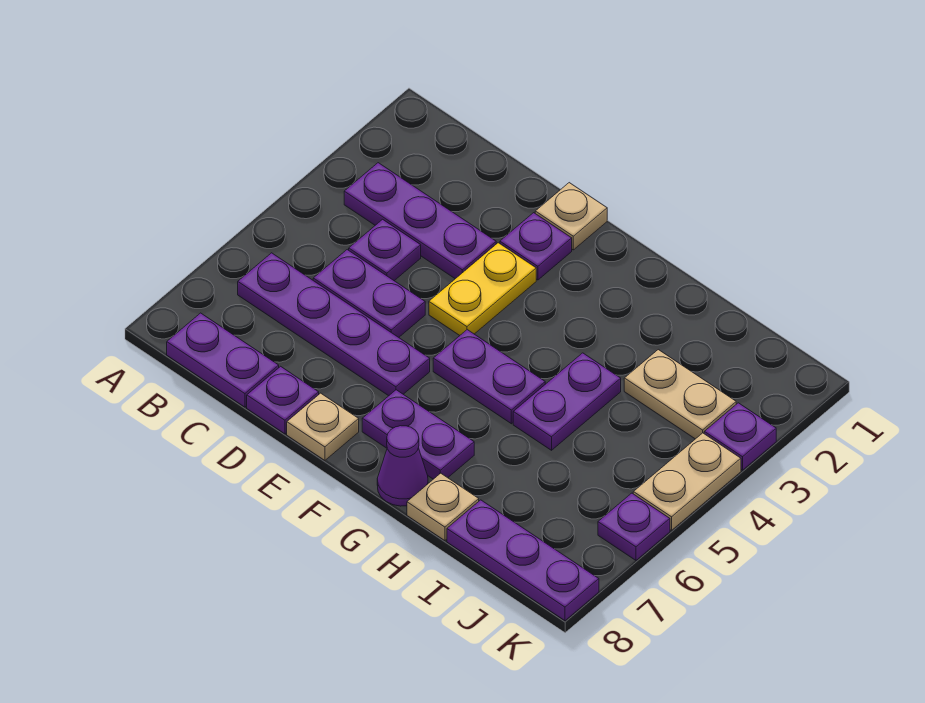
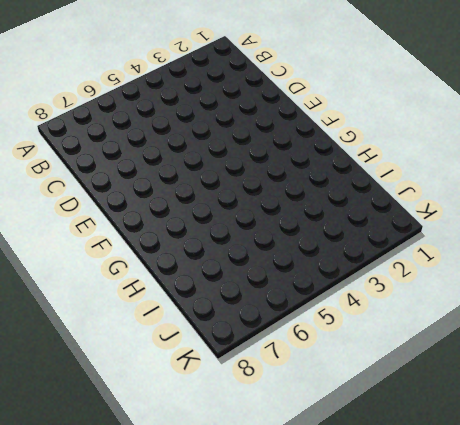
none -> purple 1x3 plate [344,163,496,279]
none -> purple 1x4 plate [238,253,430,396]
none -> purple 1x2 plate [167,313,279,407]

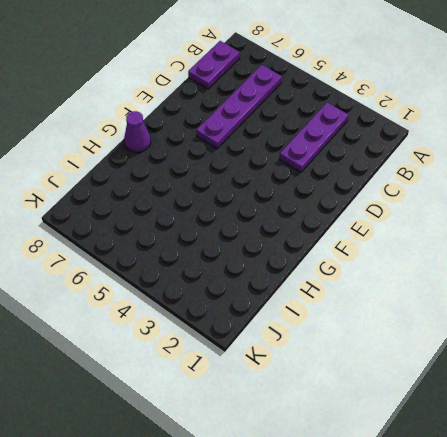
none -> purple 1x1 plate [349,219,421,281]
none -> purple 1x2 plate [313,250,425,337]
none -> purple 1x1 plate [247,366,319,434]

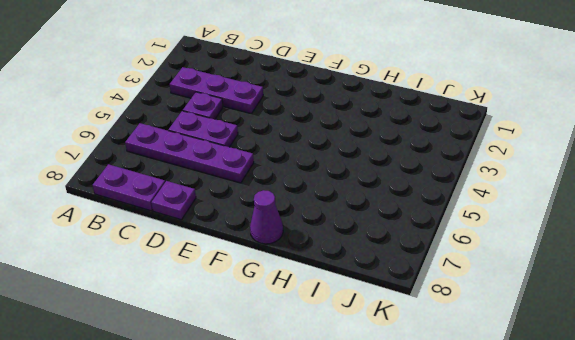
none -> tan 1x1 plate [535,183,607,250]
none -> purple 1x1 plate [500,213,572,280]
none -> yellow 1x2 plate [429,243,536,335]

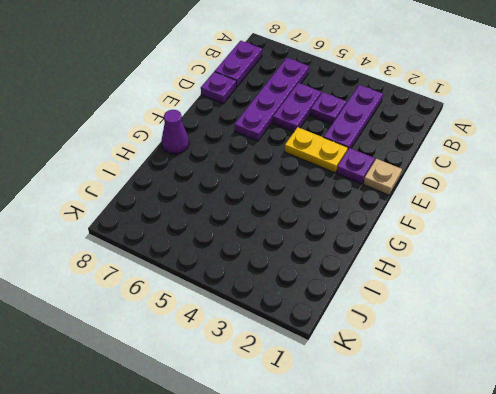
none -> tan 1x1 plate [287,393,359,460]
none -> purple 1x2 plate [433,330,545,424]
none -> purple 1x2 plate [362,390,474,479]

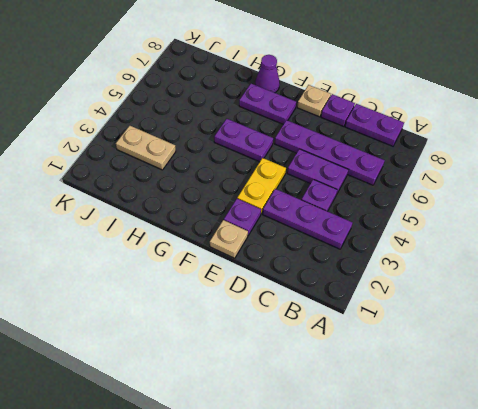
none -> purple 1x2 plate [513,353,621,450]
none -> tan 1x1 plate [407,473,479,541]
none -> purple 1x3 plate [447,500,599,621]

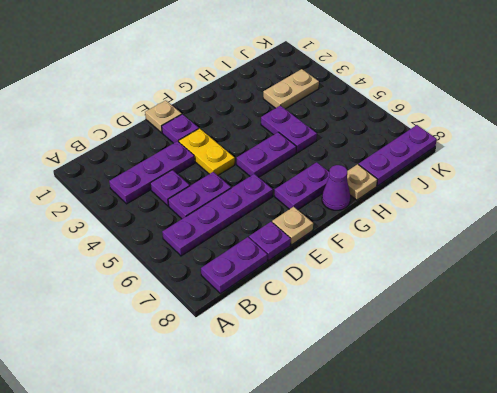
none -> purple 1x1 plate [704,403,776,470]
none -> tan 1x2 plate [633,433,741,530]
none -> purple 1x1 plate [598,493,670,560]

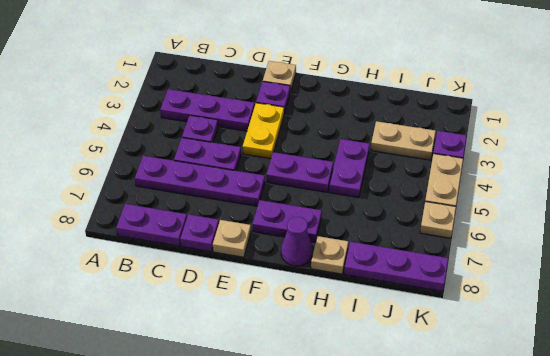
tan 1x1 plate [420,202,456,238] -> purple 1x1 plate [598,493,670,560]

